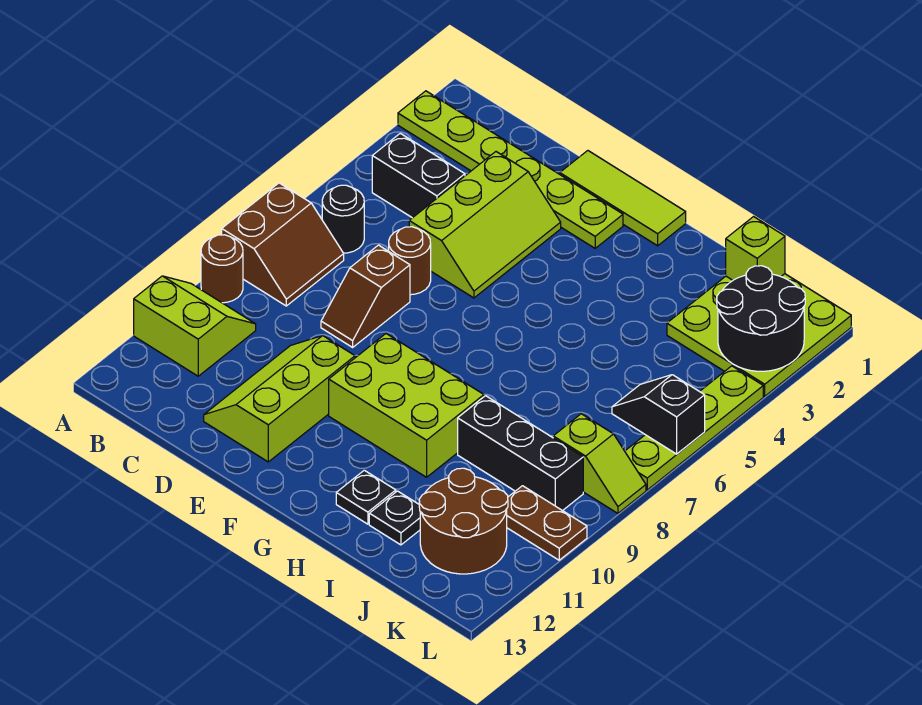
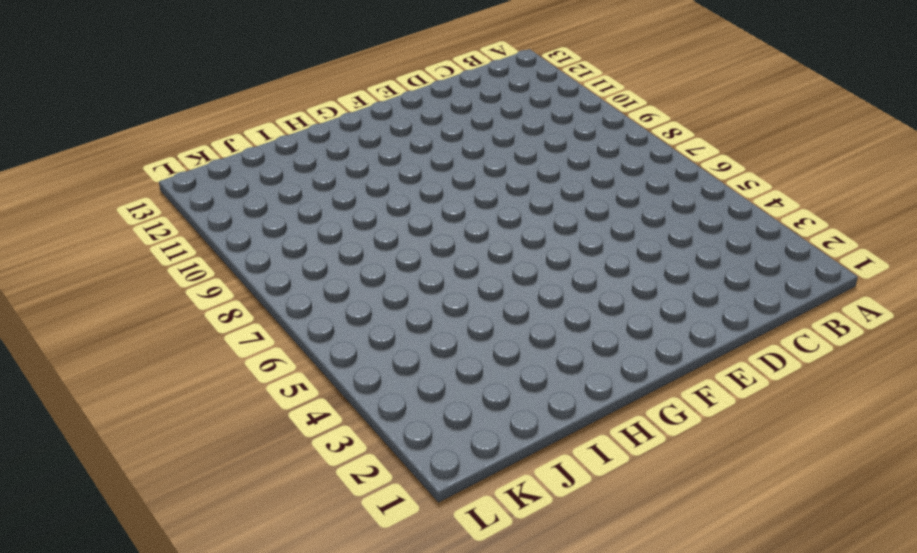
none -> lime 1x6 plate [398,91,623,248]
none -> brown 2x2 slope [222,183,344,306]
none -> brown 1x1 round brick [201,235,243,303]

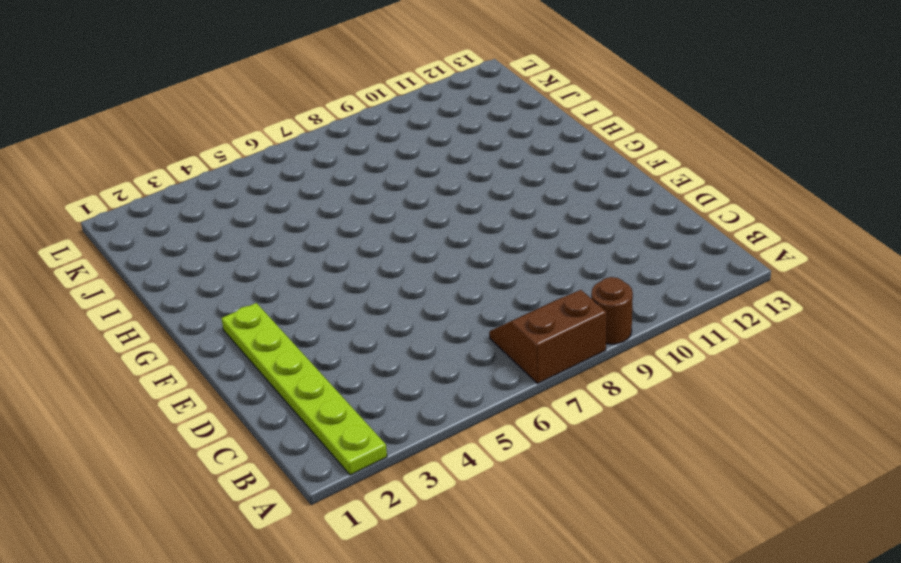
none -> lime 2x2 slope [134,276,256,376]
none -> black 1x2 brick [372,133,465,218]
none -> black 1x1 round brick [322,185,364,253]

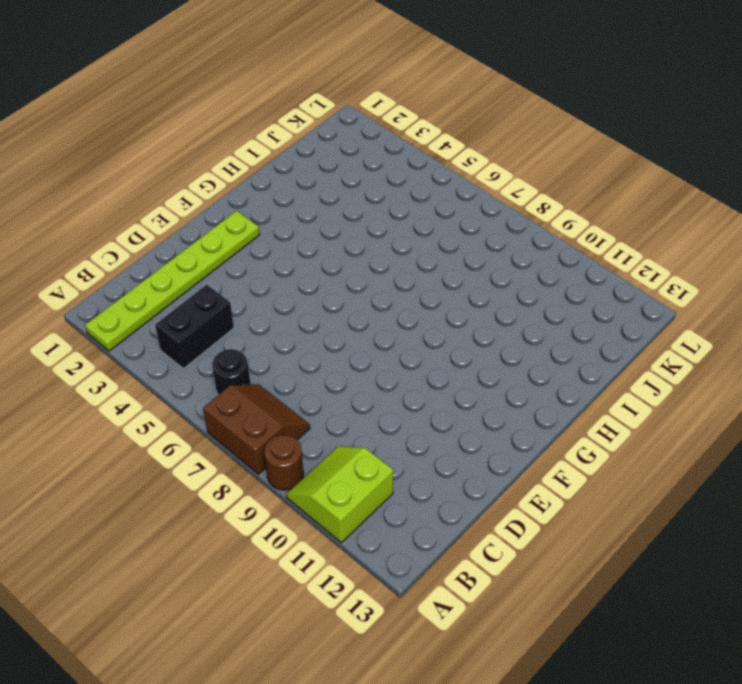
none -> lime 2x3 slope [409,152,561,298]
none -> brown 1x1 round brick [389,227,431,295]
none -> brown 1x2 slope [321,245,410,347]

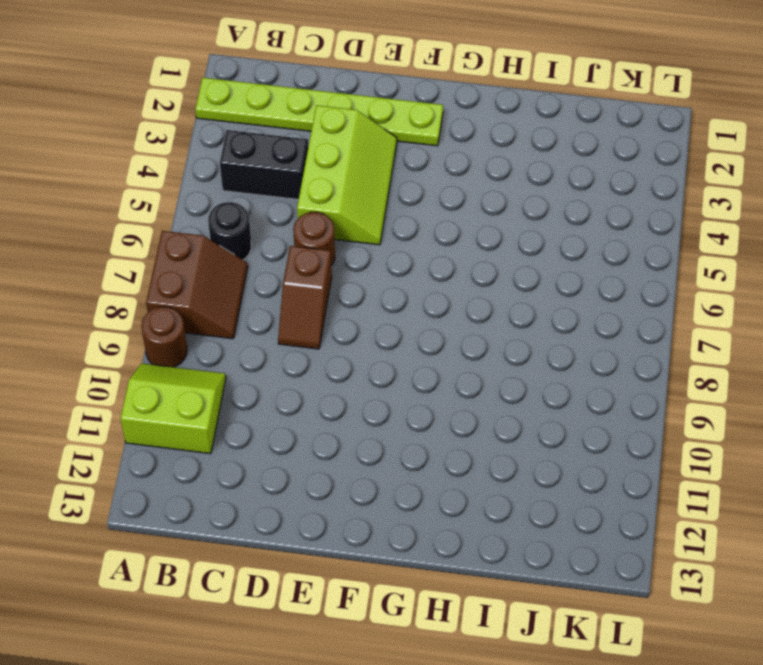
none -> lime 2x3 slope [204,336,355,462]
none -> lime 1x3 tile [560,151,686,246]
none -> lime 2x3 brick [329,334,484,477]

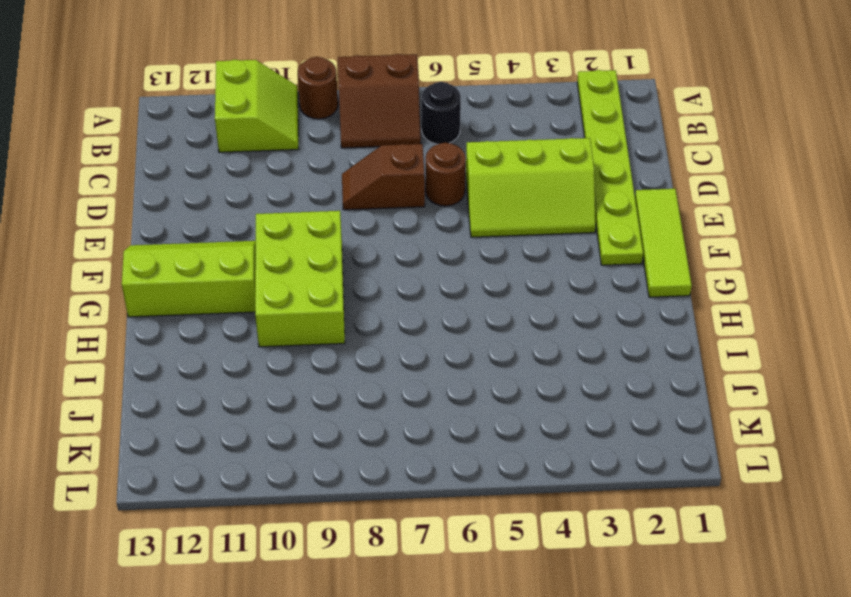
lime 2x3 slope [122,241,256,317] -> lime 2x3 slope moved to [204,336,355,462]
none -> black 1x2 brick [372,133,465,218]
none -> black 1x1 plate [336,470,396,524]
none -> black 1x3 brick [458,396,583,511]

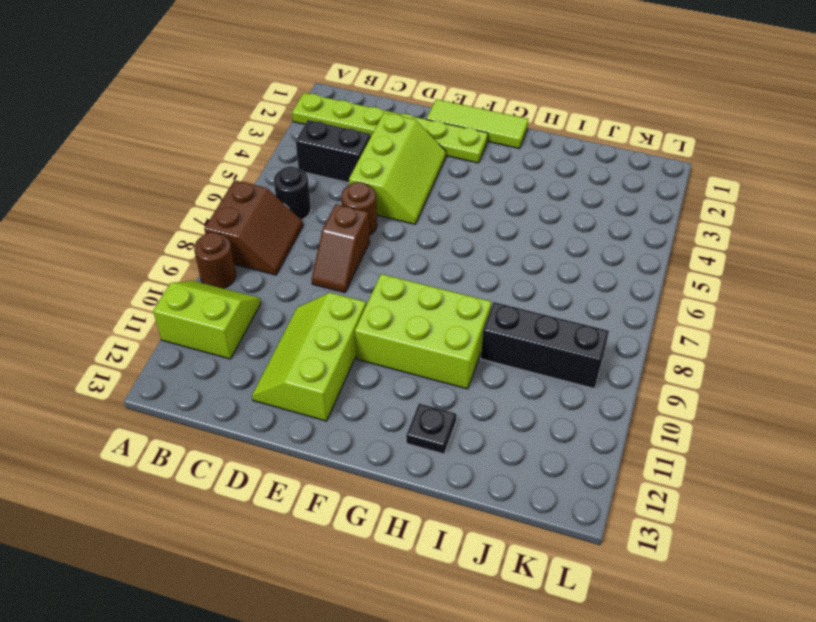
none -> black 1x1 plate [369,491,420,545]
none -> lime 3x3 plate [667,274,851,396]
none -> brown 2x2 round brick [419,468,508,574]

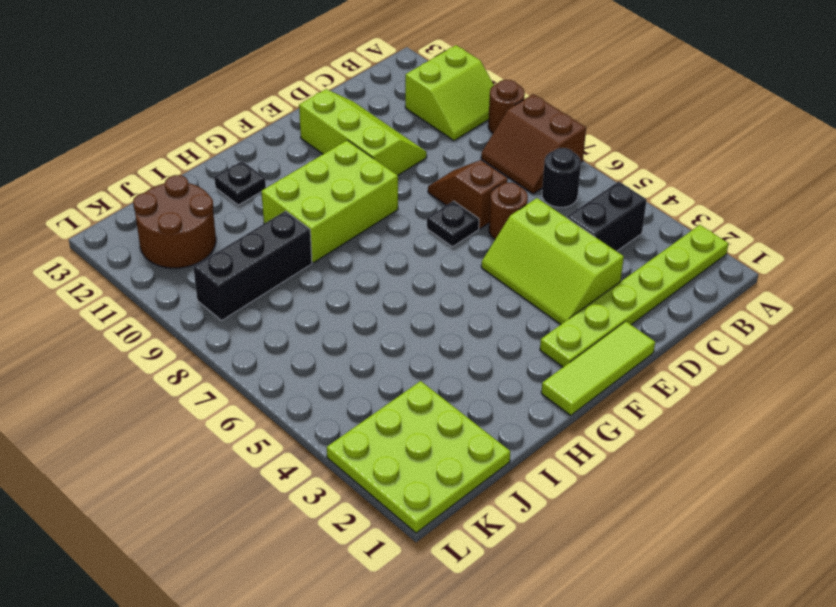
black 1x1 plate [427,201,479,247] -> black 1x1 plate moved to [369,491,420,545]
none -> lime 1x2 slope [553,414,646,513]
none -> brown 1x2 plate [507,486,587,560]
none -> lime 1x4 plate [625,366,763,490]

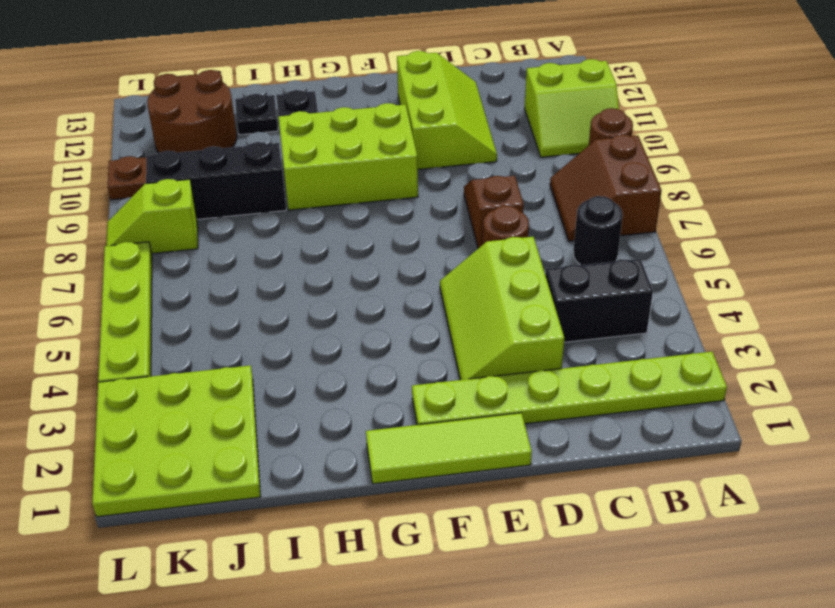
none -> lime 1x1 brick [726,217,785,280]
none -> black 2x2 round brick [717,266,805,371]
none -> black 1x2 slope [612,375,705,454]

